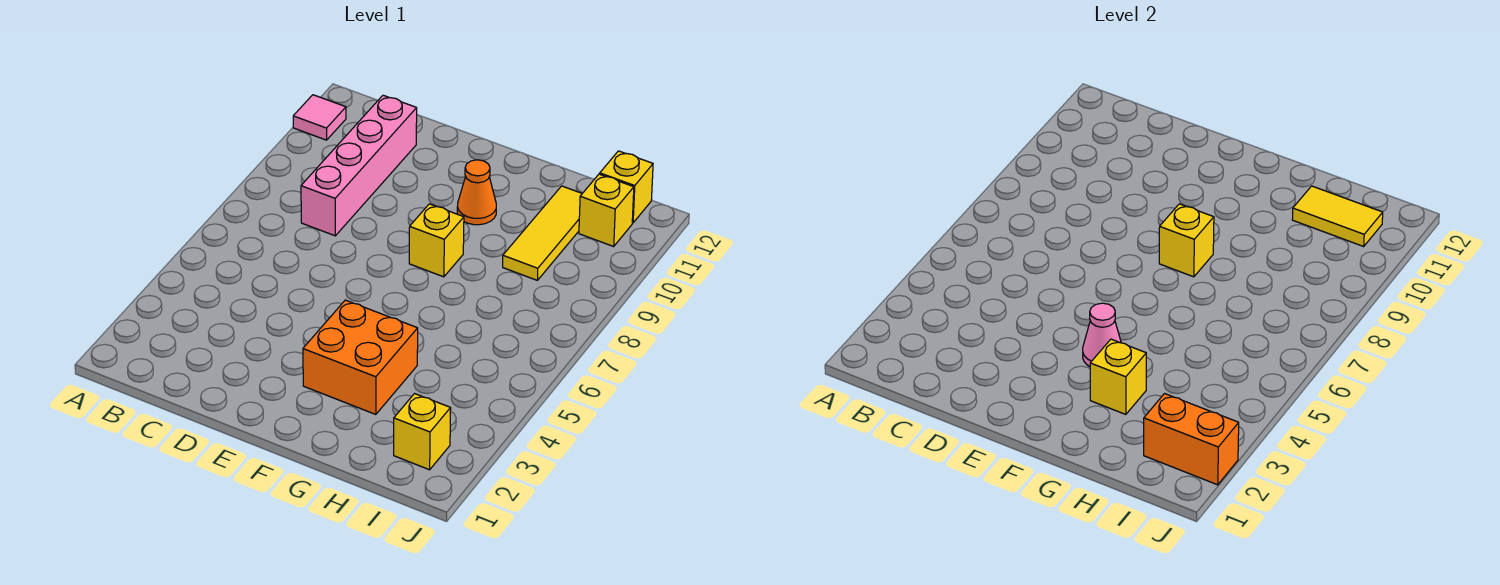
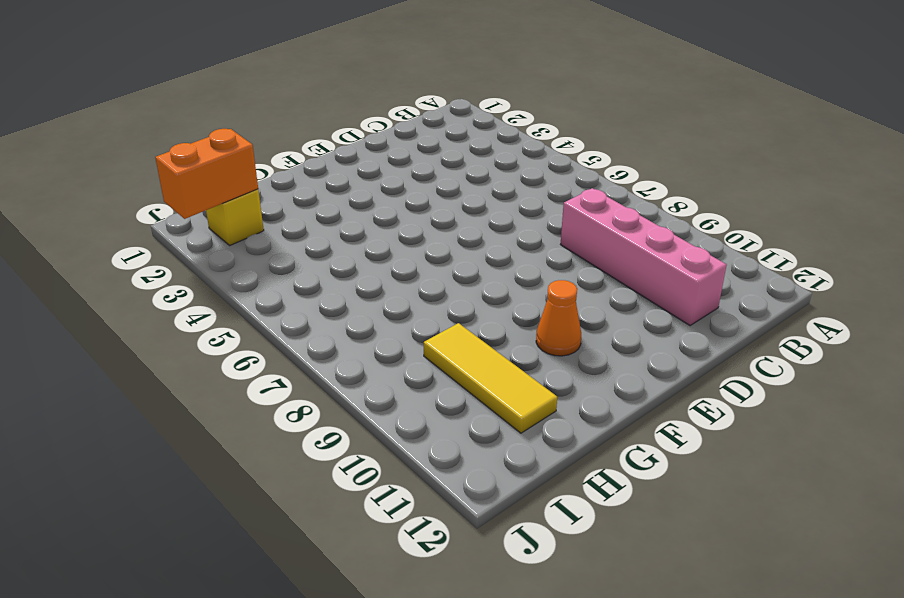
none -> pink 1x1 tile [293,95,346,140]
none -> orange 2x2 brick [303,300,418,414]
none -> yellow 1x1 brick [409,204,464,277]

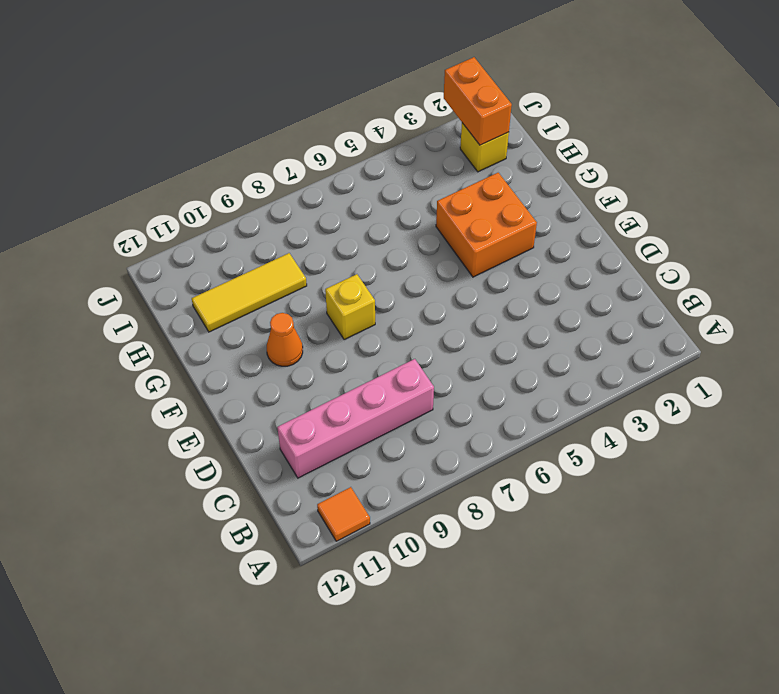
orange 1x1 tile [317,487,370,541] -> pink 1x1 tile [293,95,346,140]
none -> yellow 1x1 brick [579,174,634,246]
none -> yellow 1x1 brick [600,151,653,223]
none -> pink 1x1 cone [1083,303,1121,366]

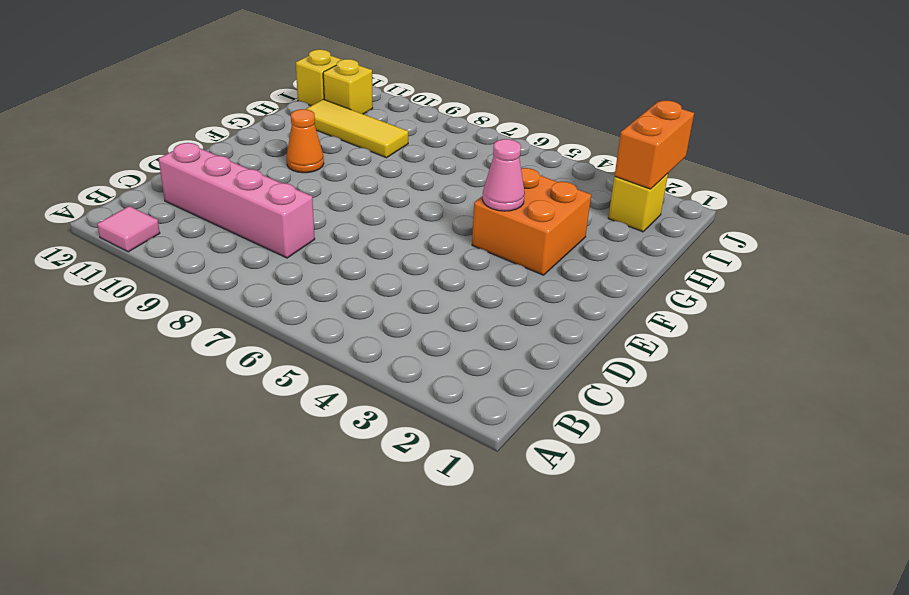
none -> yellow 1x1 brick [409,204,464,277]
none -> yellow 1x1 brick [1159,204,1214,277]
none -> yellow 1x1 brick [1090,339,1146,414]

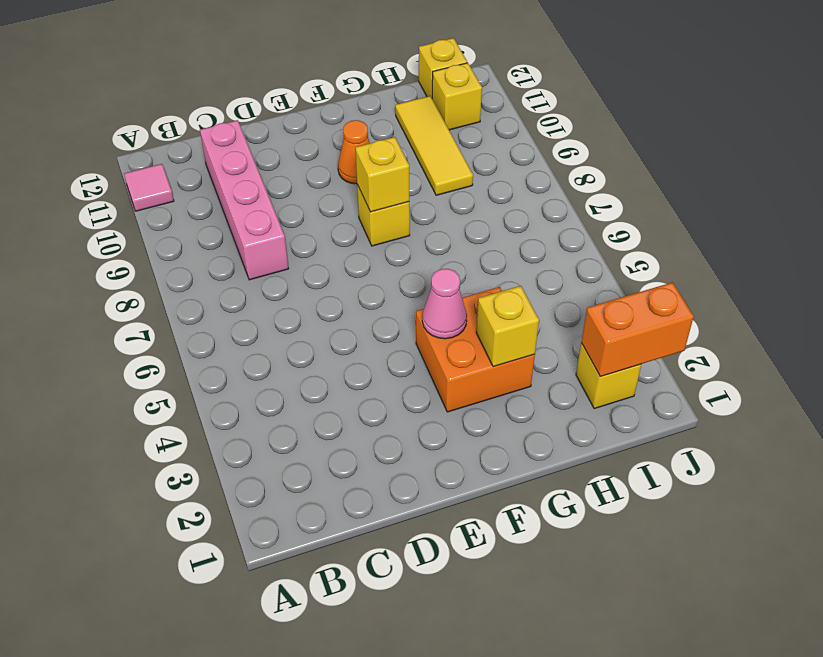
none -> yellow 1x2 tile [1292,186,1383,246]

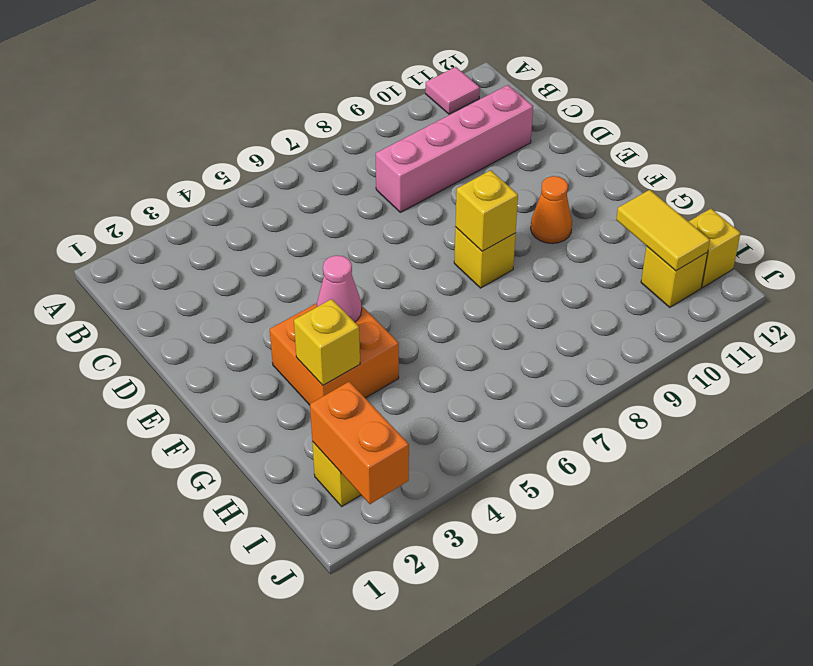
none -> yellow 1x3 tile [503,186,582,280]

